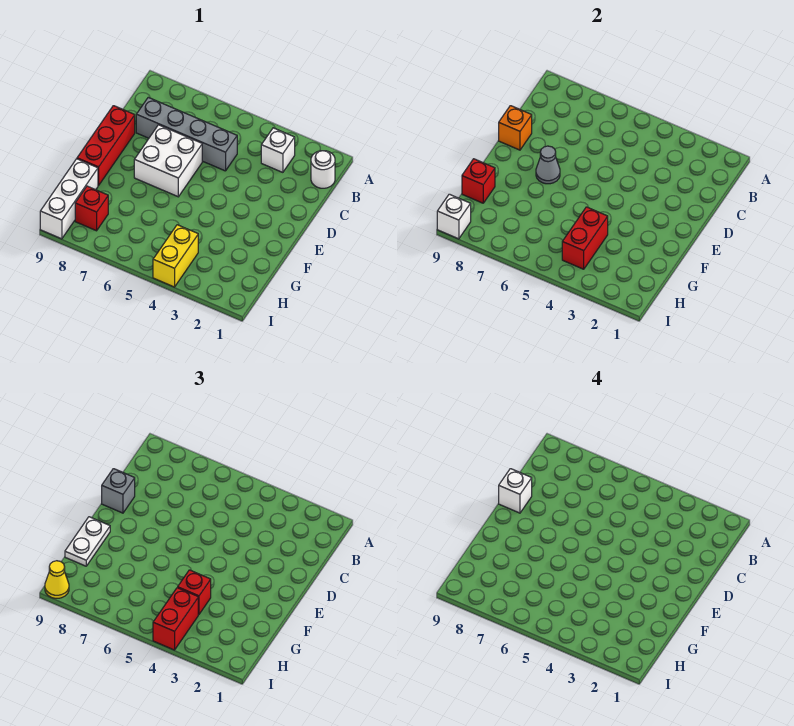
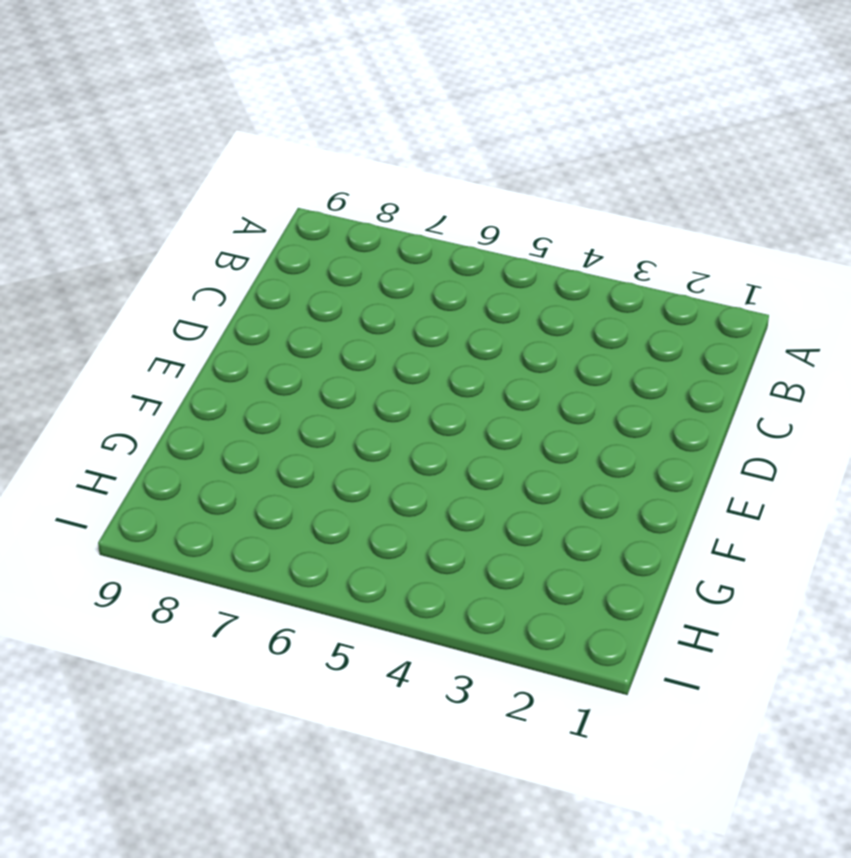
none -> white 1x1 round brick [311,151,335,188]
none -> white 1x1 brick [261,128,295,172]
none -> grey 1x4 brick [136,97,237,171]

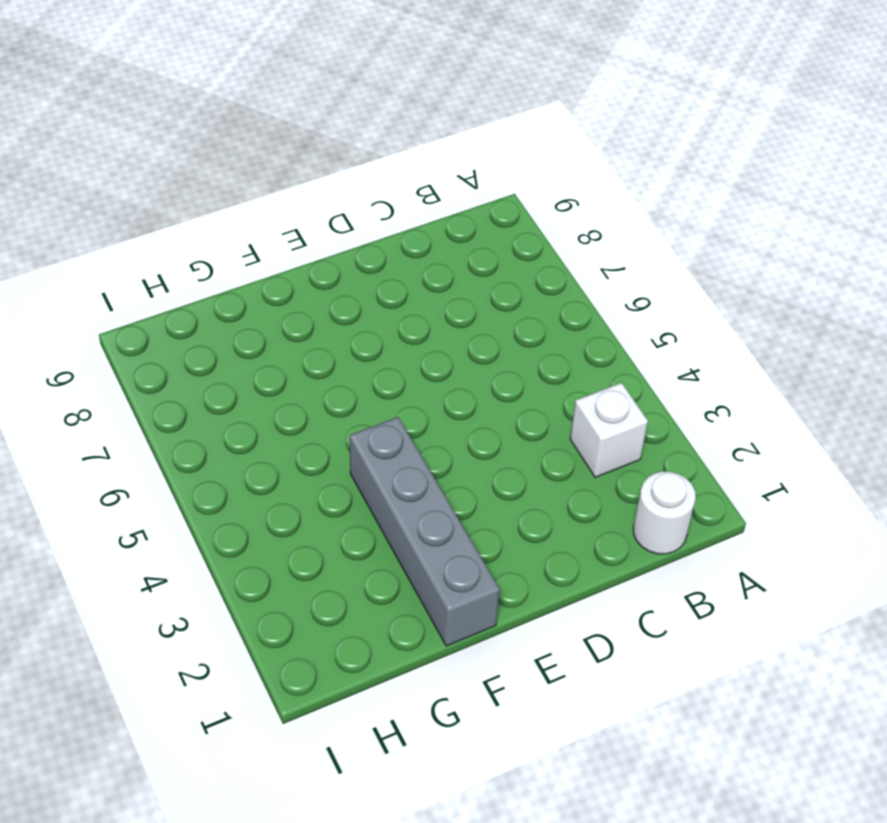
grey 1x4 brick [349,417,500,646] -> grey 1x4 brick moved to [136,97,237,171]
none -> white 2x2 brick [134,125,202,197]
none -> red 1x3 brick [77,106,135,186]
none -> white 1x3 brick [40,159,98,239]

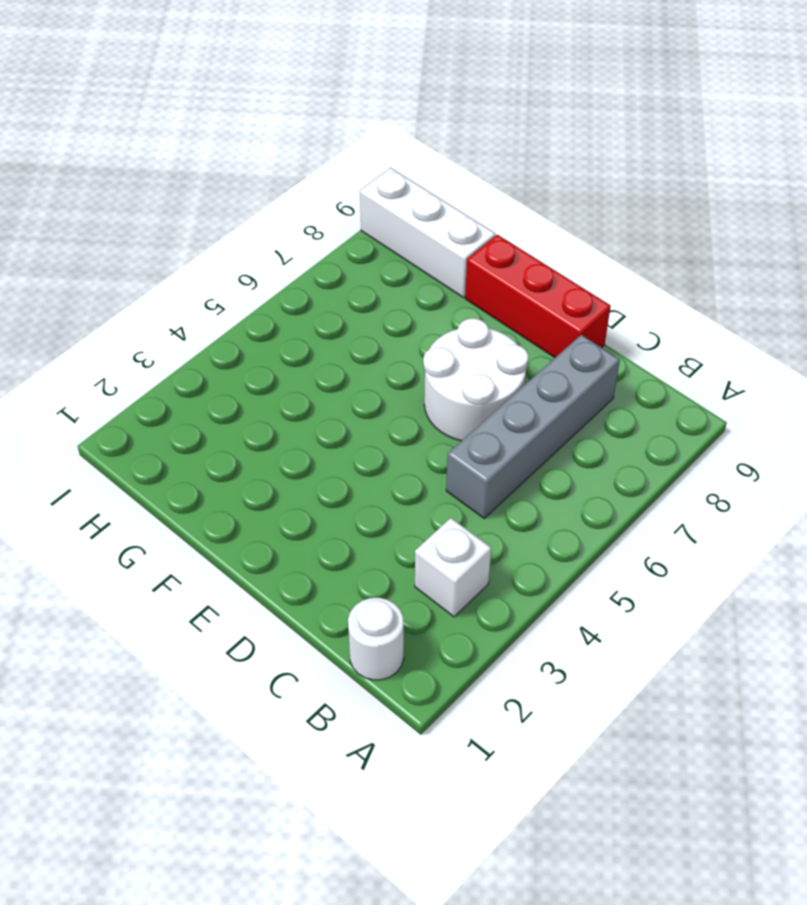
white 2x2 round brick [423,318,528,441] -> white 2x2 brick [134,125,202,197]
none -> yellow 1x2 brick [153,225,198,287]
none -> red 1x1 brick [75,186,108,231]
none -> orange 1x1 brick [499,106,532,150]

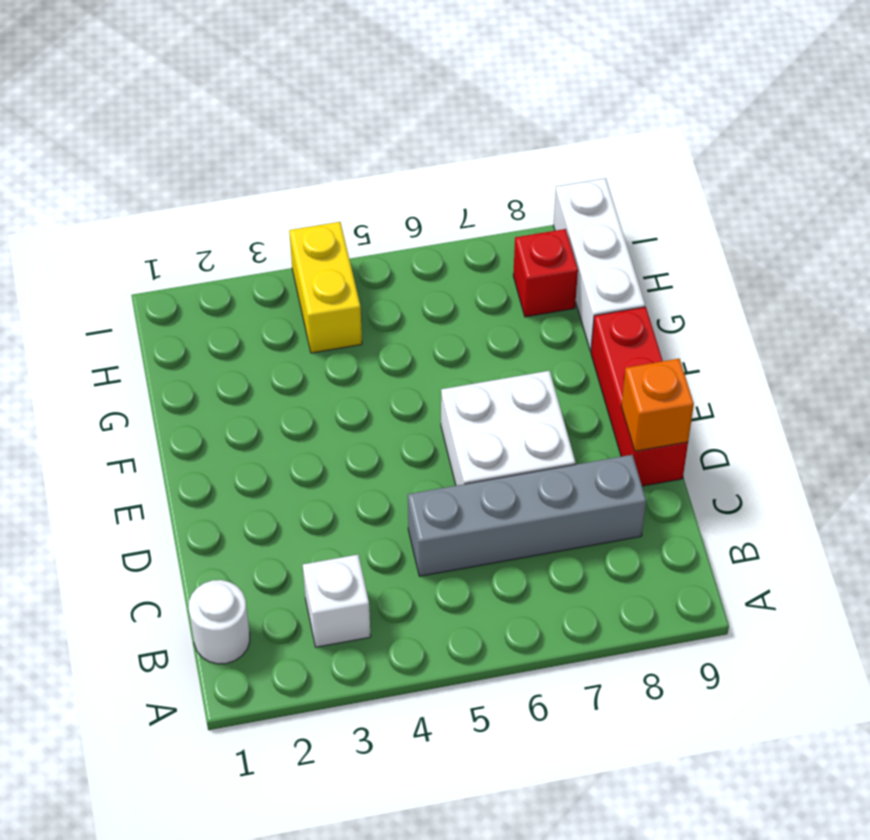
none -> grey 1x1 cone [536,146,560,184]
none -> red 1x2 brick [562,207,608,269]
none -> red 1x1 brick [462,159,495,203]

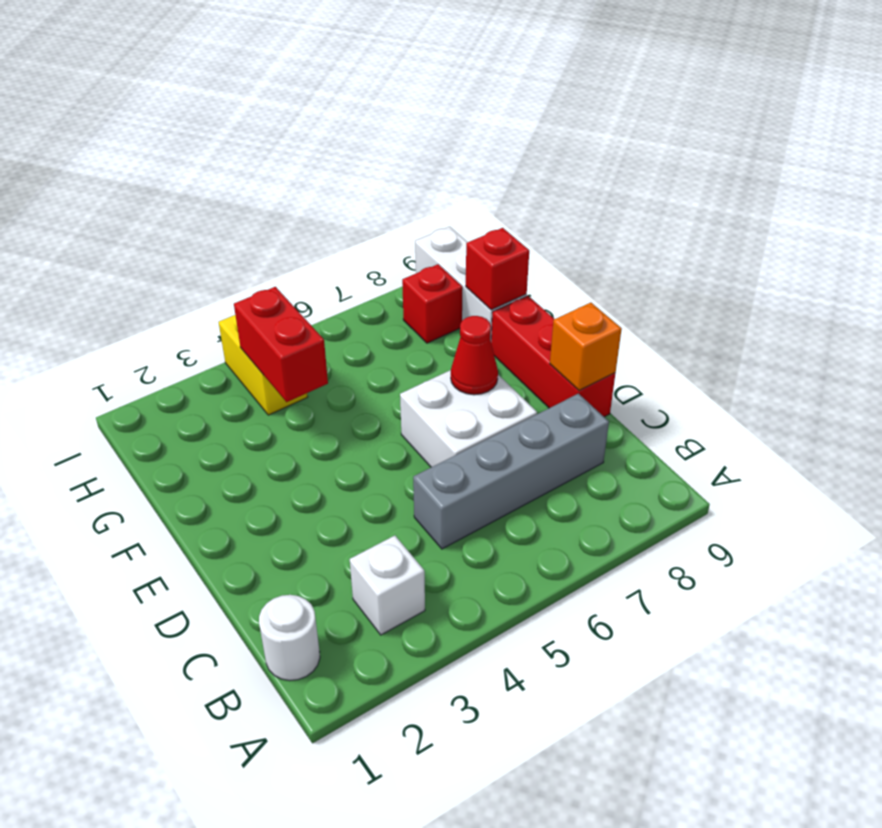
red 1x1 cone [451,316,498,395] -> grey 1x1 cone [536,146,560,184]
none -> white 1x1 brick [437,194,471,239]
none -> grey 1x1 brick [102,469,135,513]
none -> white 1x2 plate [65,517,110,566]

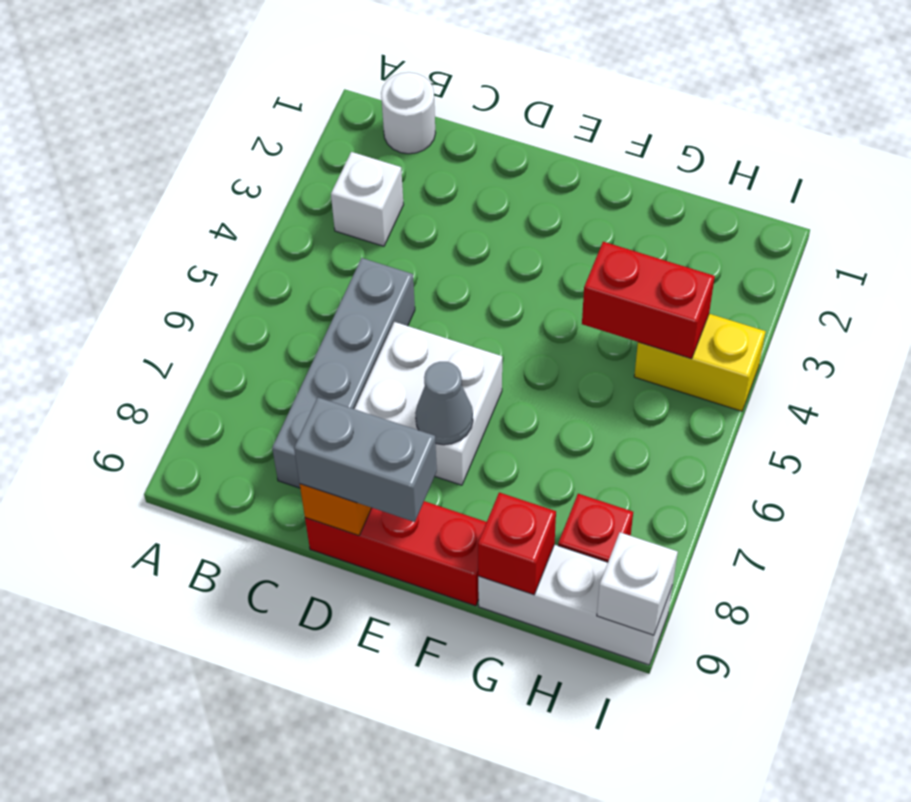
grey 1x2 brick [294,397,437,522] -> grey 1x1 brick [102,469,135,513]
none -> white 1x2 plate [65,517,110,566]
none -> red 1x1 brick [178,570,211,614]
none -> red 1x2 brick [153,588,198,650]

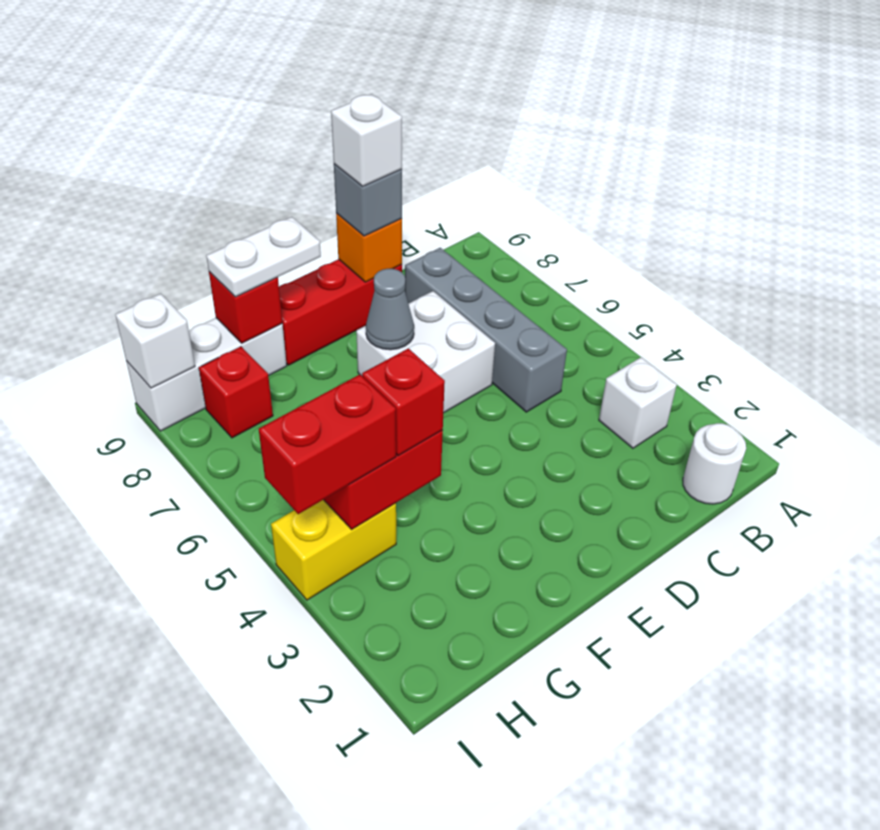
none -> yellow 1x1 cone [45,561,69,598]

